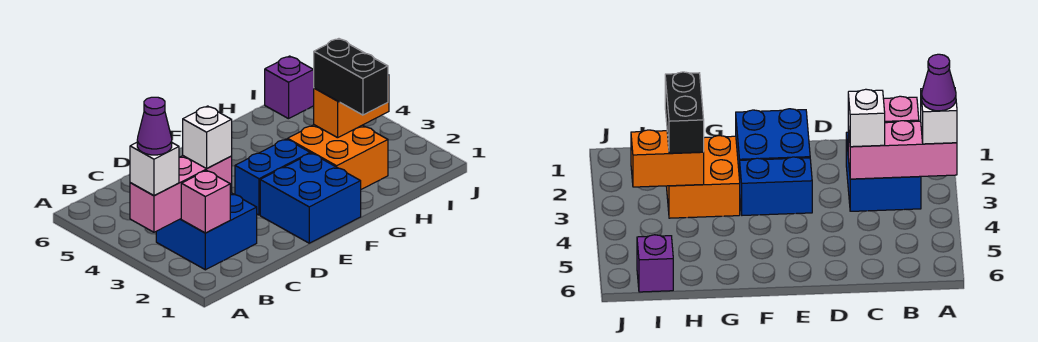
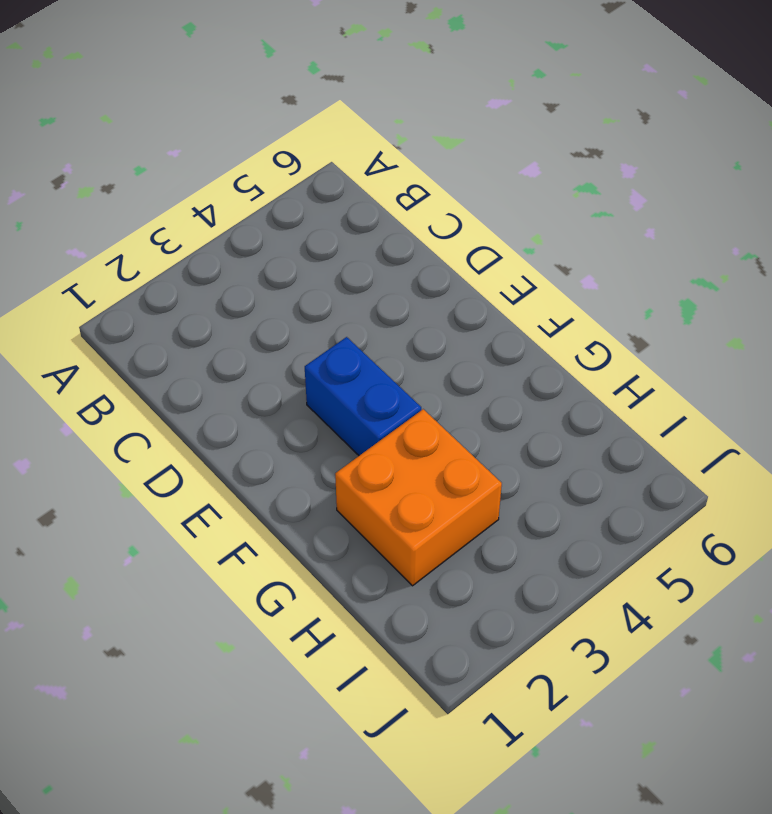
none -> blue 2x2 brick [156,193,257,270]
none -> blue 2x2 brick [260,153,361,243]
none -> purple 1x1 brick [265,56,314,119]

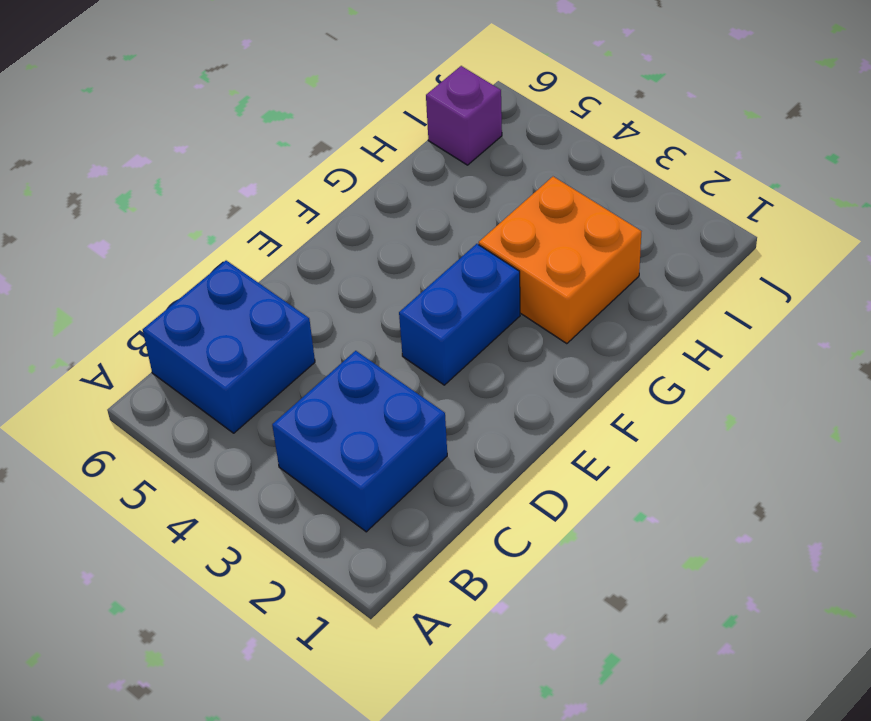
blue 2x2 brick [143,261,315,433] -> blue 2x2 brick moved to [260,153,361,243]
none -> pink 1x3 brick [130,156,232,232]
none -> pink 1x1 brick [181,171,230,233]
none -> orange 1x2 brick [314,75,389,138]

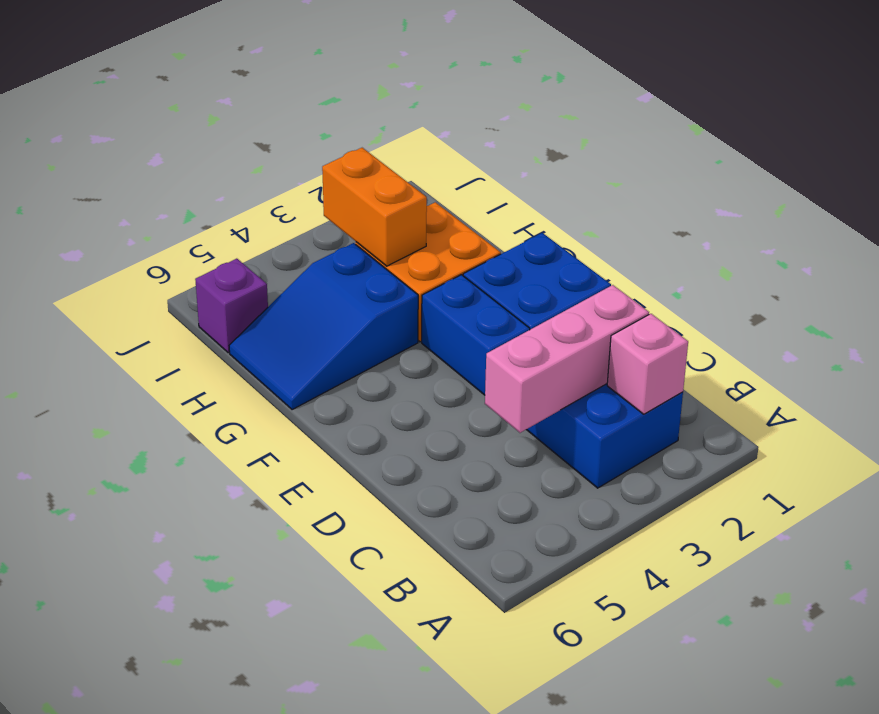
pink 1x3 brick [485,285,649,433] -> pink 1x3 brick turned to [130,156,232,232]
blue 2x3 slope [229,243,418,410] -> none
none -> white 1x1 brick [130,143,179,196]
none -> white 1x1 brick [183,106,232,168]
none -> black 1x2 brick [314,39,388,115]

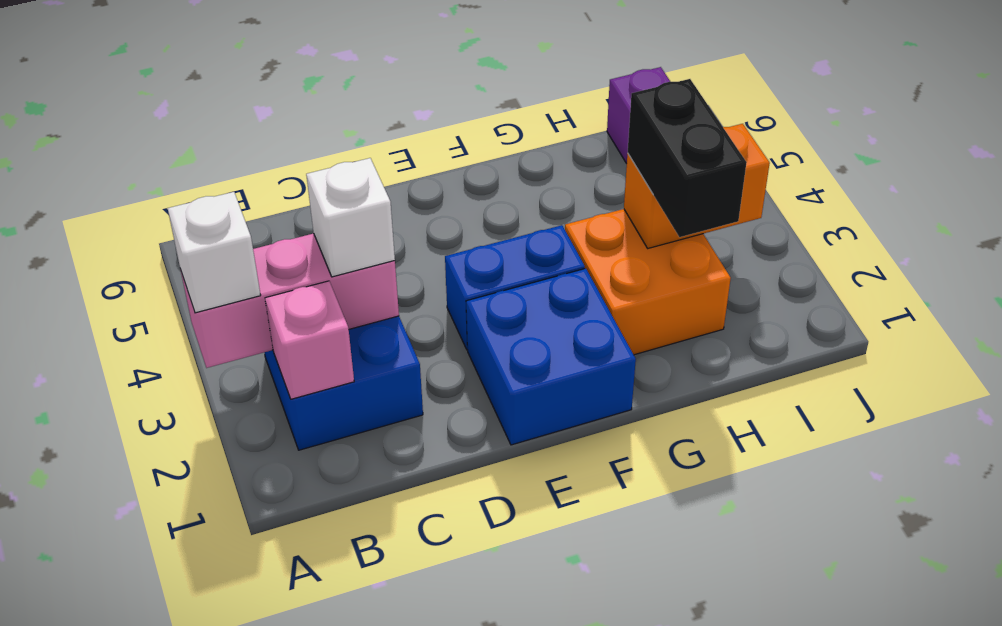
none -> purple 1x1 cone [137,97,172,155]

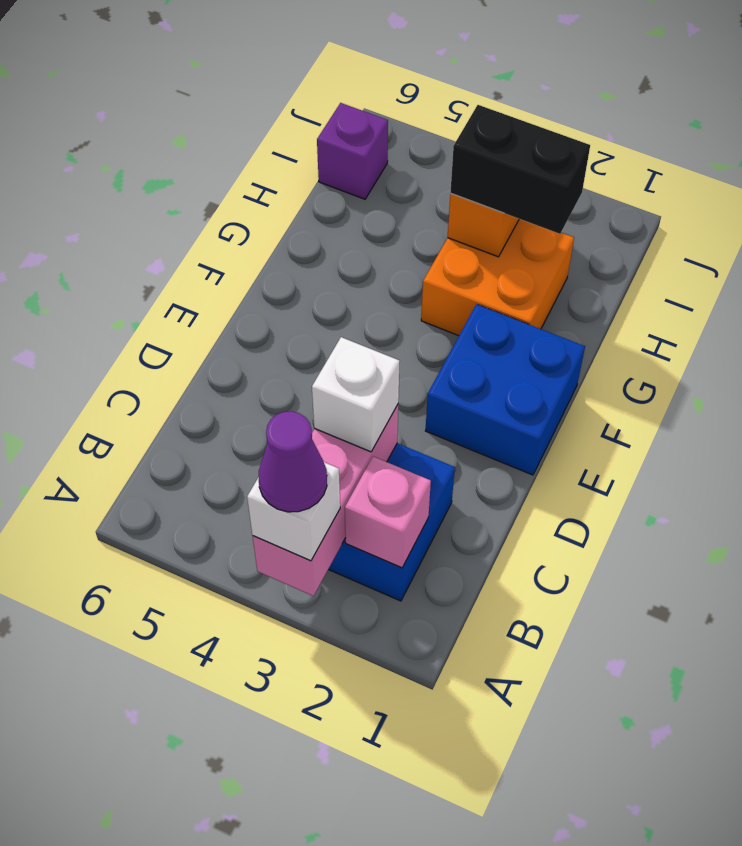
none -> blue 1x2 brick [235,139,310,215]

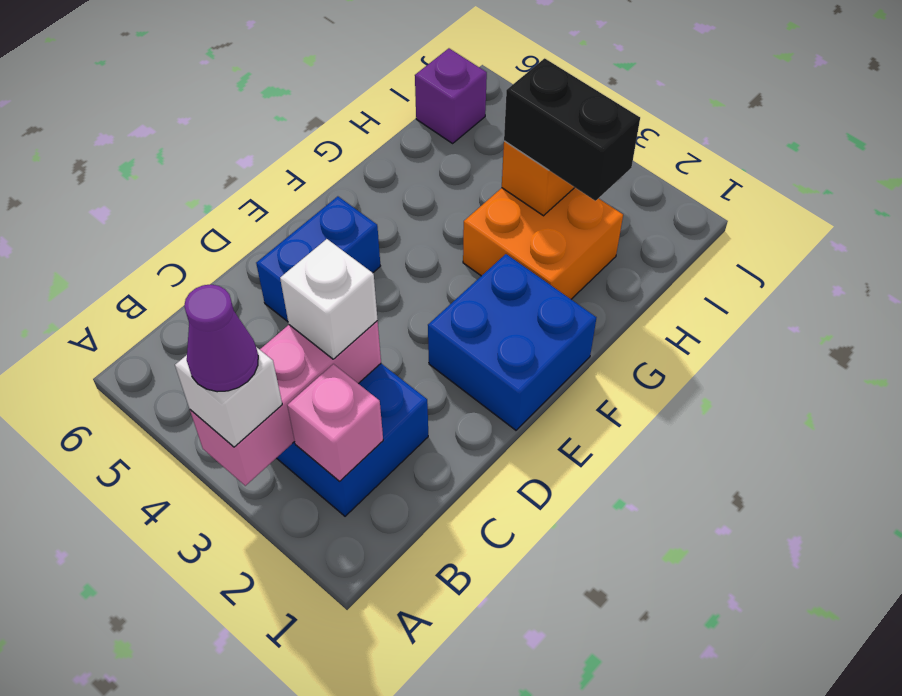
blue 1x2 brick [256,196,380,322] -> blue 1x2 brick moved to [235,139,310,215]

